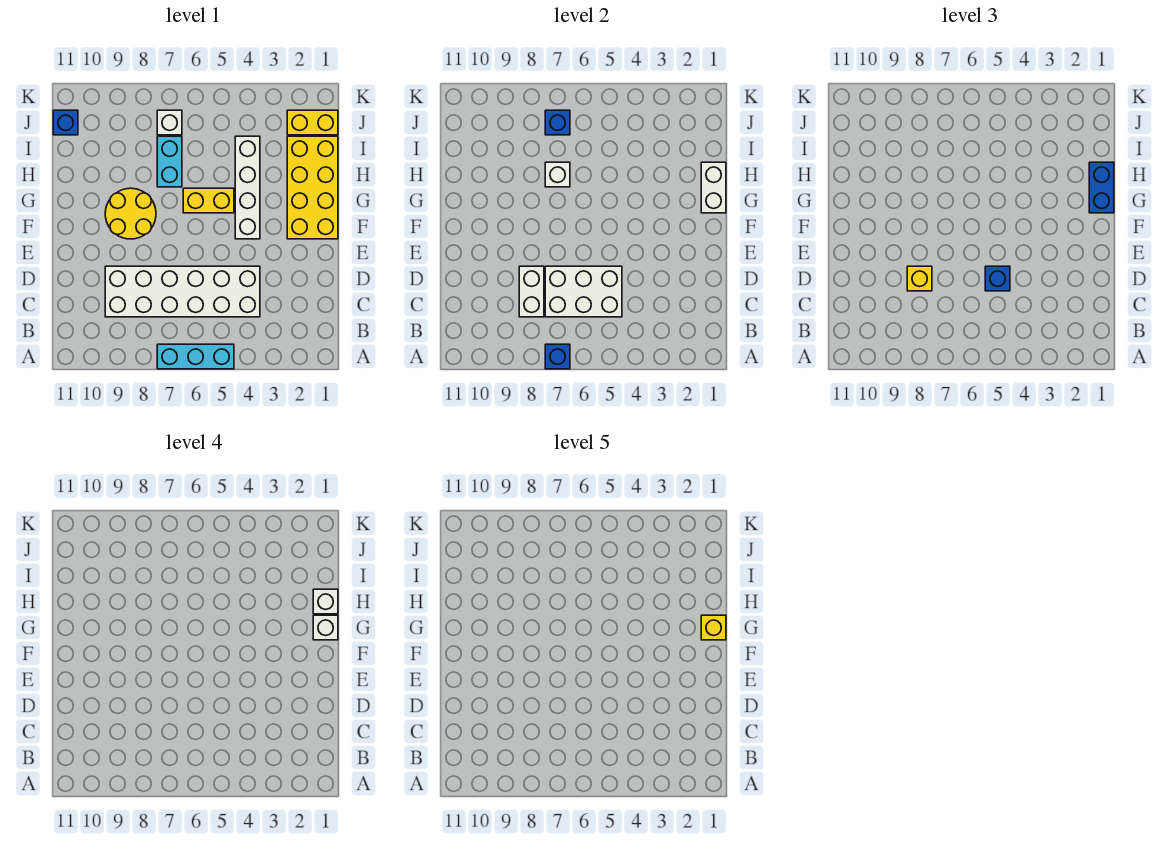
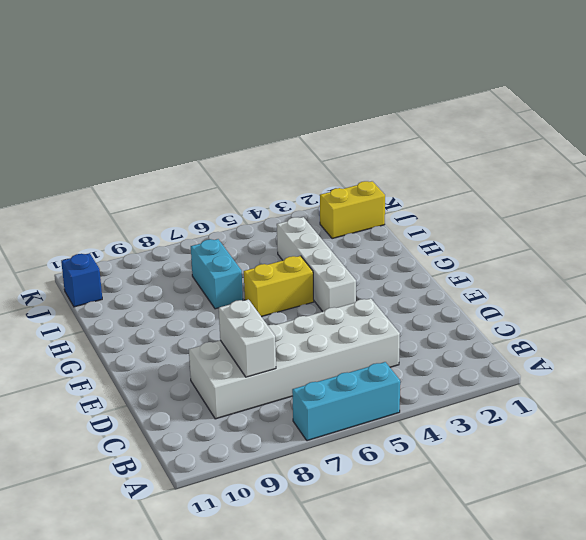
none -> yellow 2x4 brick [287,136,338,239]
none -> yellow 2x2 round brick [105,188,156,239]
none -> white 1x1 brick [157,110,182,135]

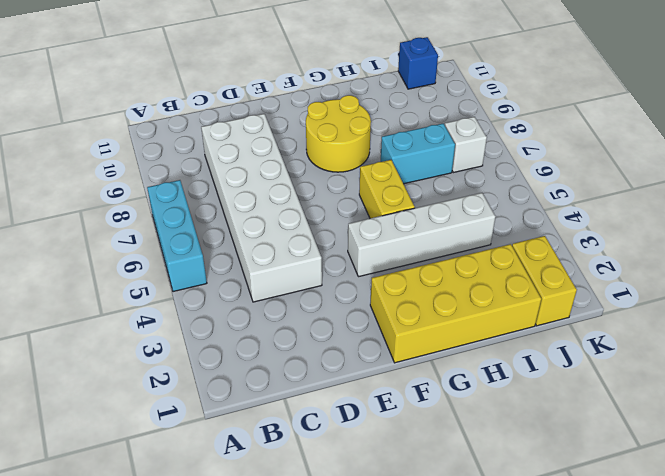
none -> blue 1x1 brick [545,344,570,369]
none -> white 2x3 brick [545,266,622,317]
none -> white 1x2 brick [519,266,544,317]

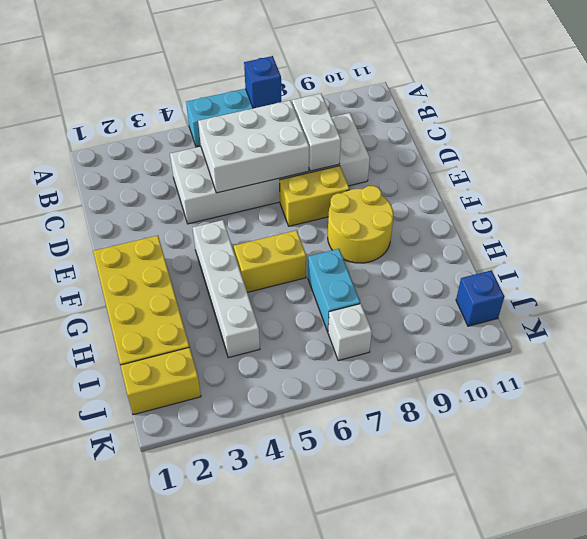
yellow 1x2 brick [280,166,350,226] -> none
none -> white 1x2 brick [701,162,726,213]
none -> white 1x1 brick [545,162,570,187]
none -> blue 1x1 brick [545,110,570,135]

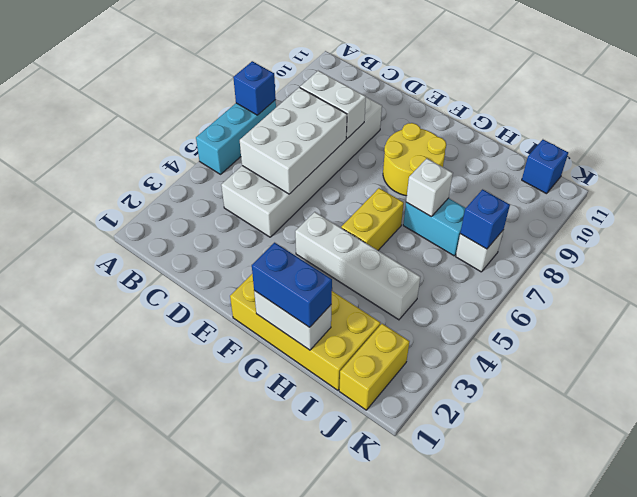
none -> blue 1x1 brick [985,266,1010,291]
none -> yellow 1x1 brick [907,266,932,291]
none -> white 1x1 brick [313,615,338,640]

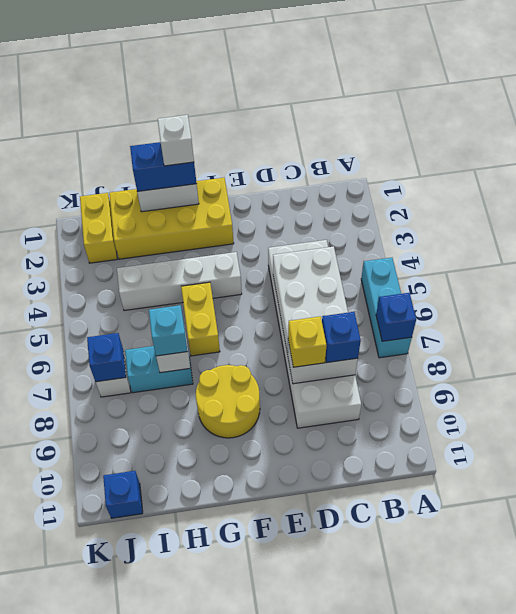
blue 1x1 brick [322,312,361,363] -> blue 1x1 brick moved to [985,266,1010,291]
cyan 1x1 brick [149,305,188,356] -> none
none -> white 1x1 brick [313,589,338,614]
none -> yellow 1x1 brick [701,615,726,640]

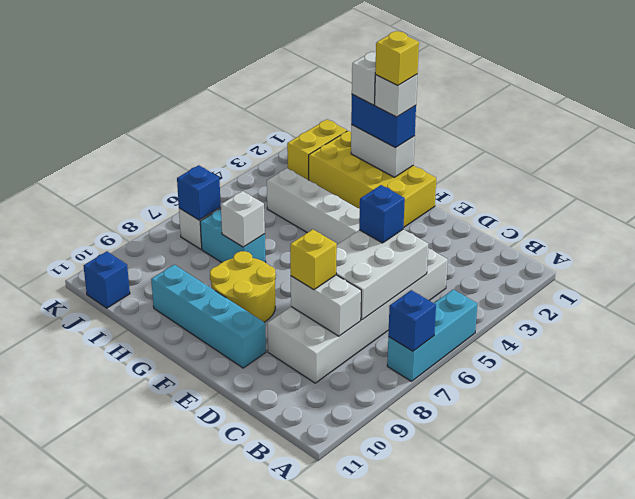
cyan 1x4 brick [151,265,266,368] -> none
none -> yellow 1x2 brick [183,188,234,213]

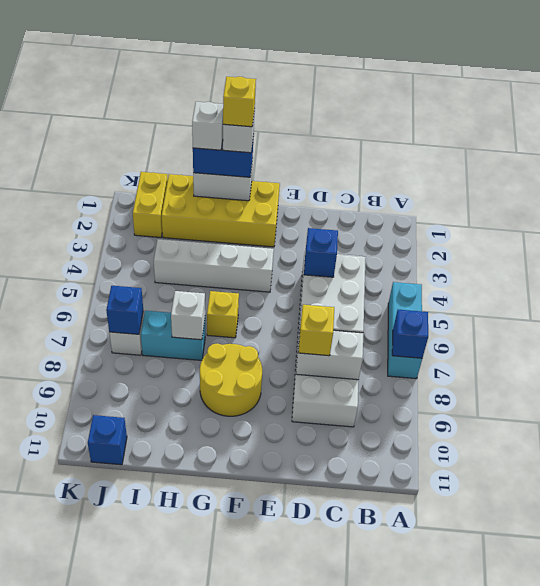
yellow 1x1 brick [207,291,239,338] -> yellow 1x2 brick [183,188,234,213]

